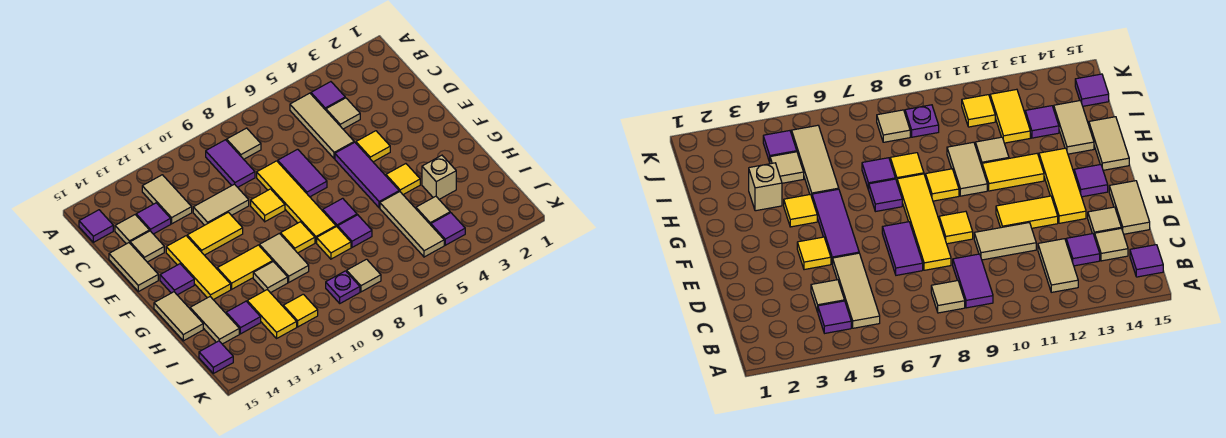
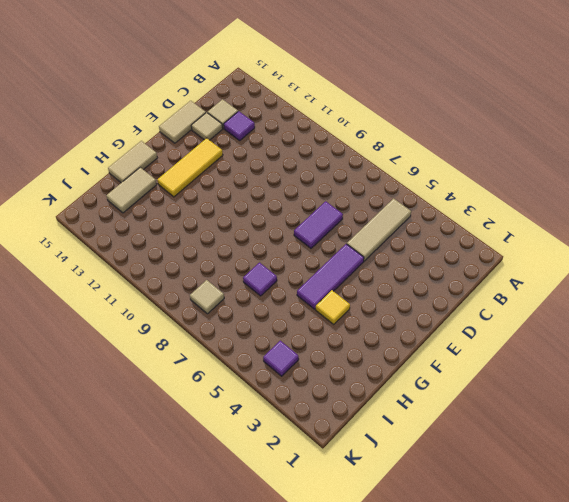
none -> purple 1x1 tile [311,82,345,110]
none -> tan 1x1 tile [227,128,261,159]
none -> purple 1x2 tile [206,140,255,187]
none -> tan 1x2 tile [142,175,192,224]

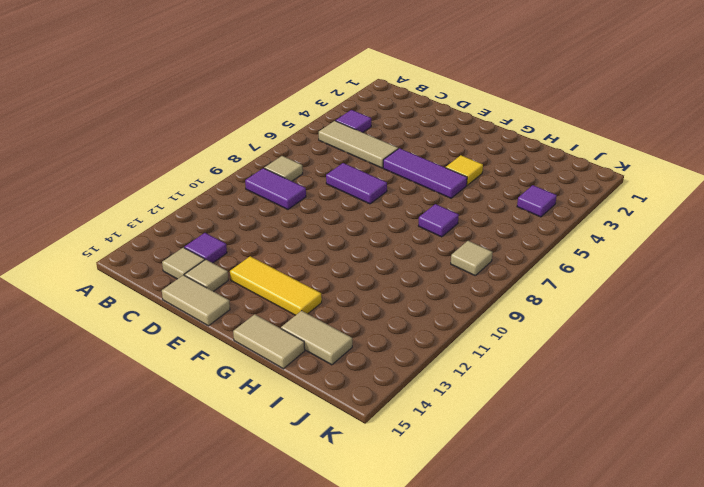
none -> tan 1x2 tile [142,175,192,224]
none -> purple 1x1 tile [79,210,113,242]
none -> tan 1x1 tile [326,98,360,129]
none -> yellow 1x4 tile [257,161,336,243]

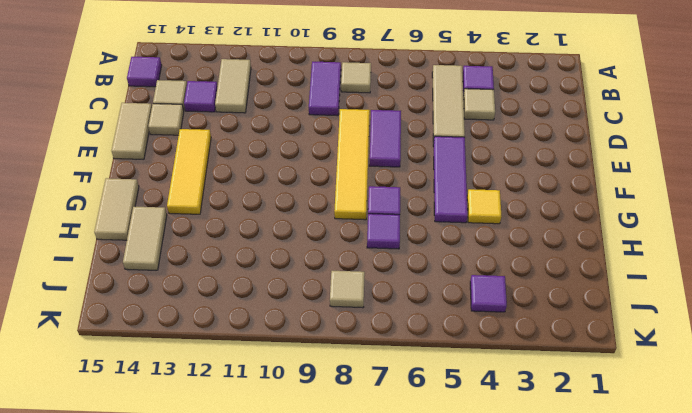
none -> tan 1x2 tile [193,184,249,225]
none -> yellow 1x1 tile [356,131,390,162]
none -> yellow 1x1 tile [251,189,285,222]
none -> yellow 1x2 tile [187,212,243,255]

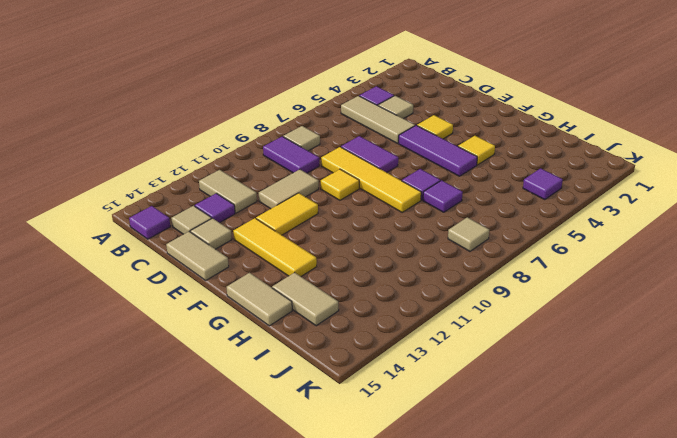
none -> purple 1x1 tile [160,264,194,295]
none -> yellow 1x1 tile [281,222,315,253]
none -> tan 1x2 tile [259,233,309,282]
none -> yellow 1x2 tile [217,245,273,289]

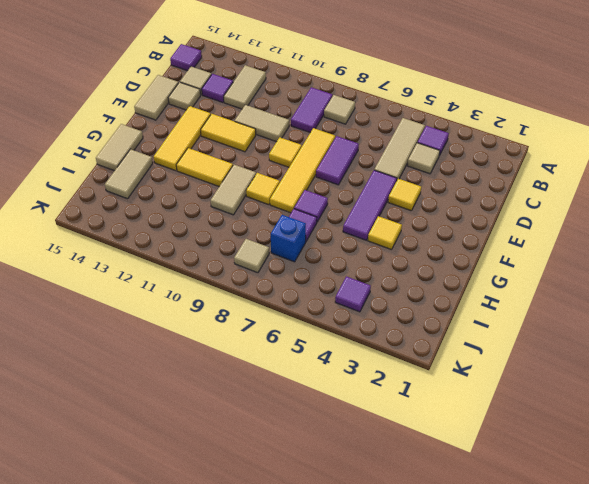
blue 1x1 brick [271,215,306,262] -> none
none -> purple 1x1 tile [160,264,194,295]
none -> tan 1x1 brick [422,155,456,199]
none -> tan 1x3 tile [380,191,444,257]
none -> yellow 1x1 tile [317,227,351,259]

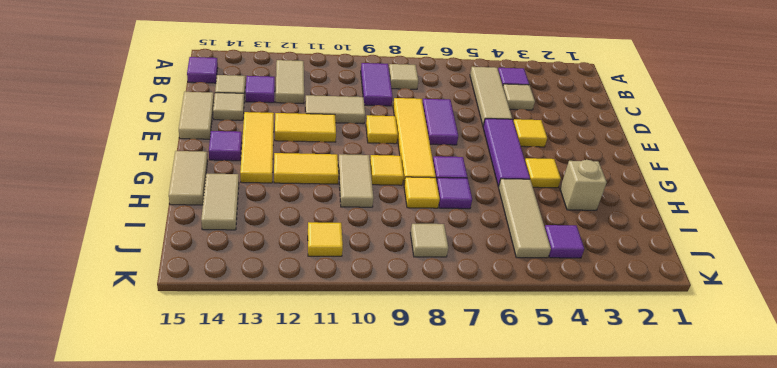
none -> tan 1x1 tile [253,261,288,293]
none -> tan 1x1 tile [416,196,450,225]
none -> yellow 1x2 tile [247,290,297,338]
none -> purple 1x1 tile [226,301,261,334]

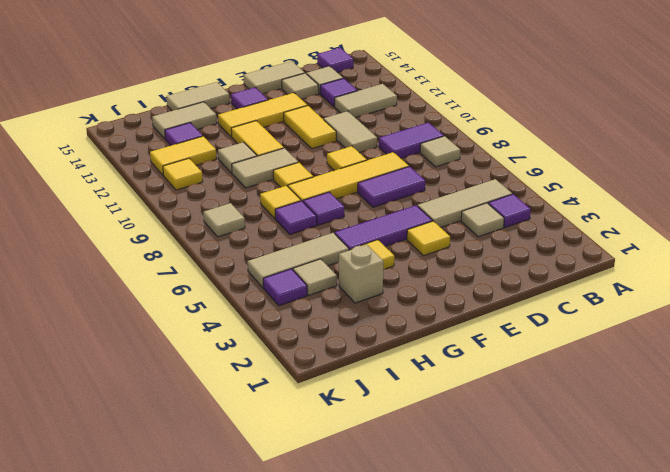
none -> purple 1x1 plate [326,271,360,303]
none -> purple 1x1 tile [199,341,233,373]

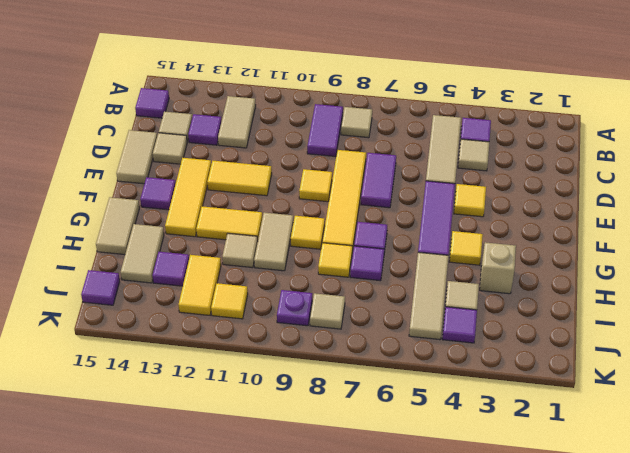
none -> tan 1x2 tile [193,184,249,225]

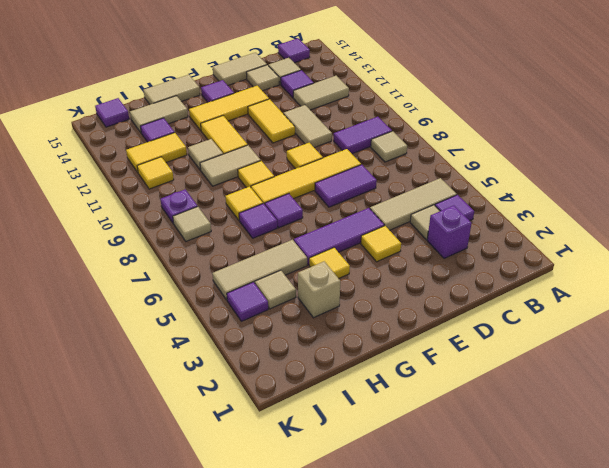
purple 1x1 brick [427,205,472,258] -> none

